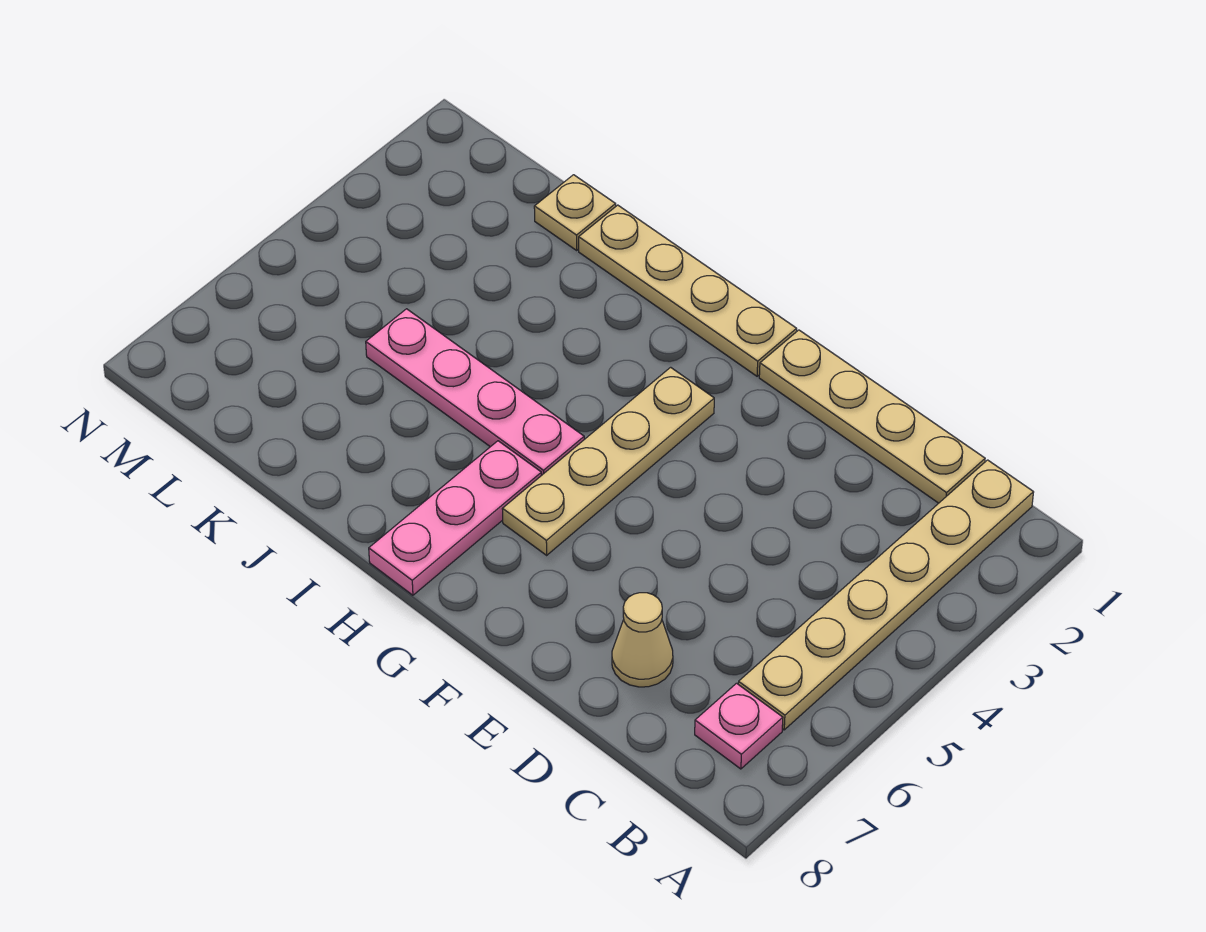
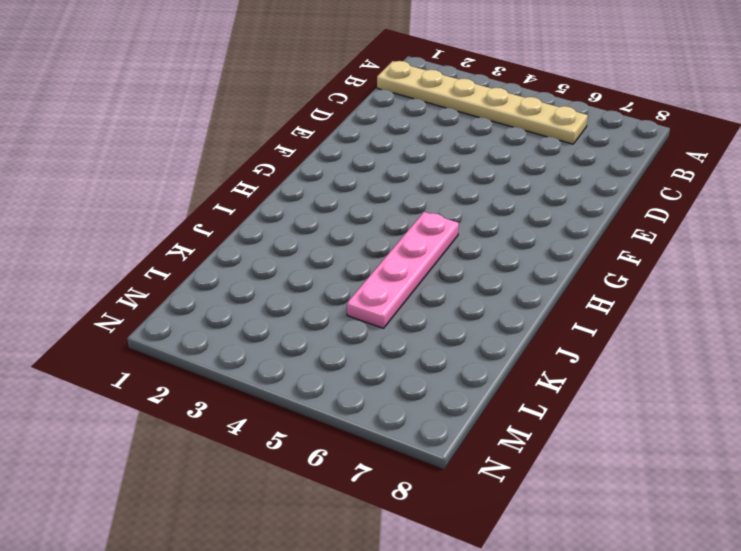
none -> pink 1x1 plate [695,683,783,769]
none -> tan 1x4 plate [759,330,985,503]

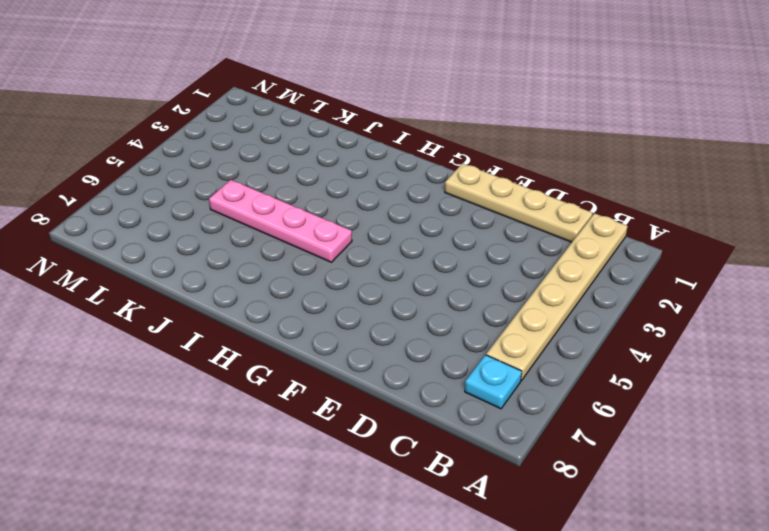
cyan 1x1 plate [465,355,522,409] -> pink 1x1 plate [695,683,783,769]
none -> tan 1x1 cone [612,593,673,687]
none -> tan 1x4 plate [579,205,797,376]

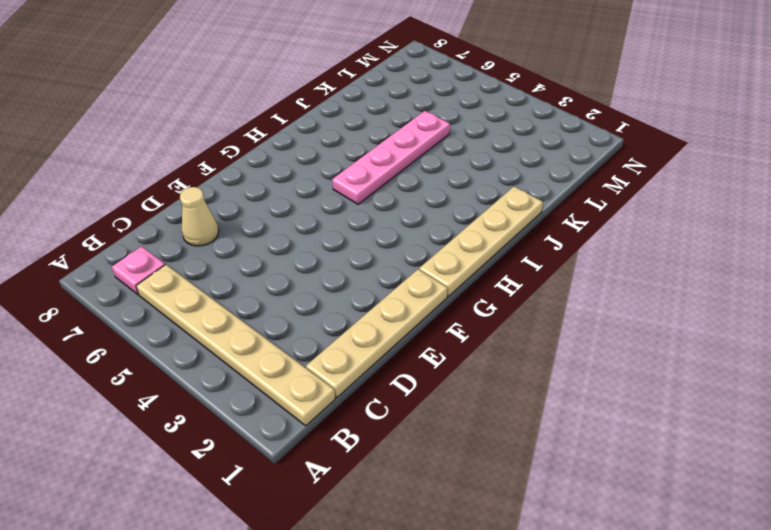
none -> tan 1x4 plate [503,367,714,555]
none -> pink 1x3 plate [369,441,542,595]

